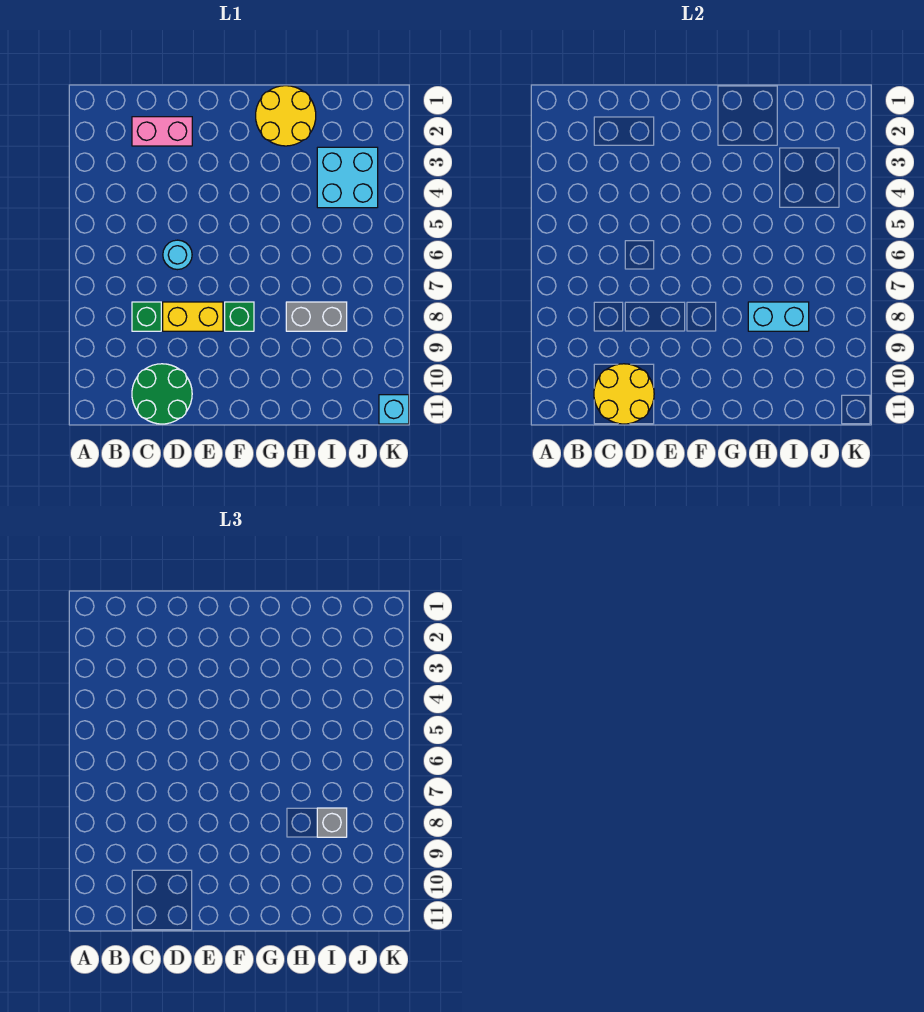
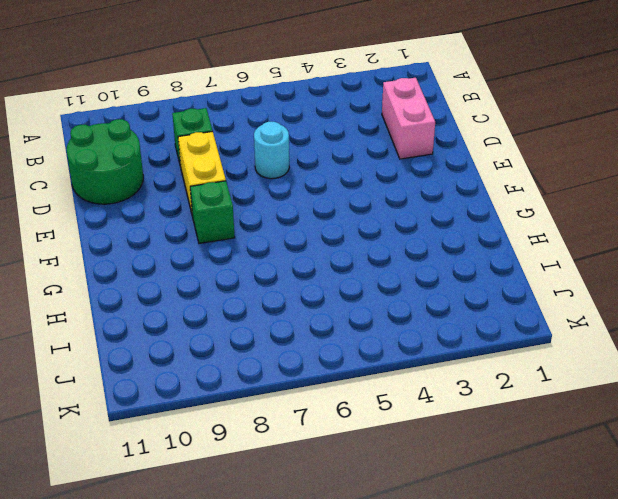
none -> yellow 2x2 round brick [256,86,316,146]
none -> grey 1x2 brick [286,302,347,331]
none -> cyan 2x2 brick [317,147,378,208]

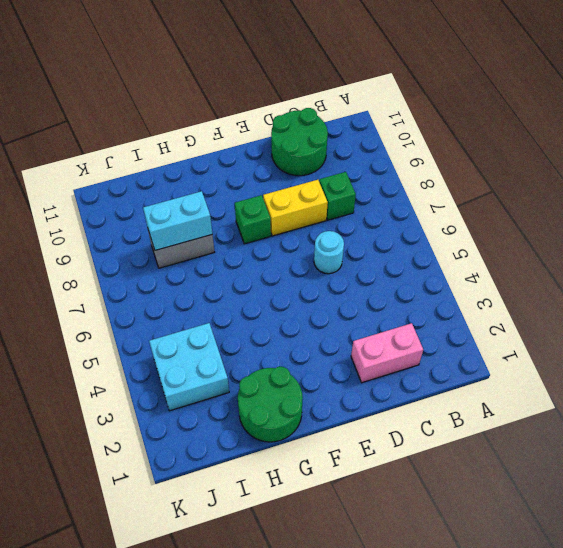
green 2x2 round brick [238,367,303,442] -> yellow 2x2 round brick [256,86,316,146]
none -> cyan 1x1 brick [379,395,409,424]
none -> yellow 2x2 round brick [594,364,654,424]
none -> grey 1x1 brick [317,808,347,837]

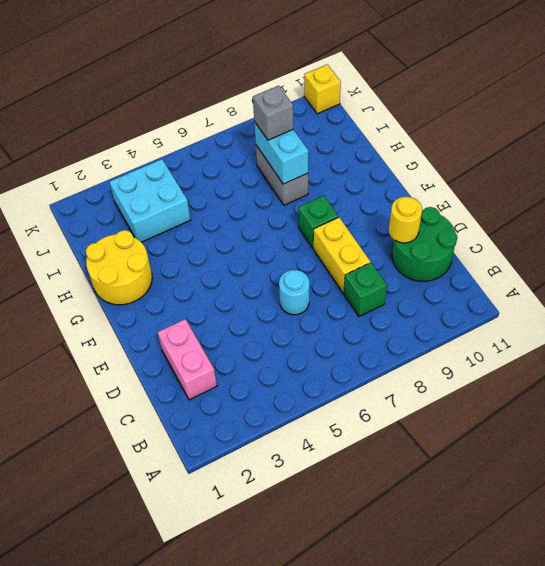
yellow 1x1 round brick [389,197,422,243] -> yellow 2x2 round brick [594,364,654,424]
yellow 1x1 brick [304,64,341,114] -> cyan 1x1 brick [379,395,409,424]

